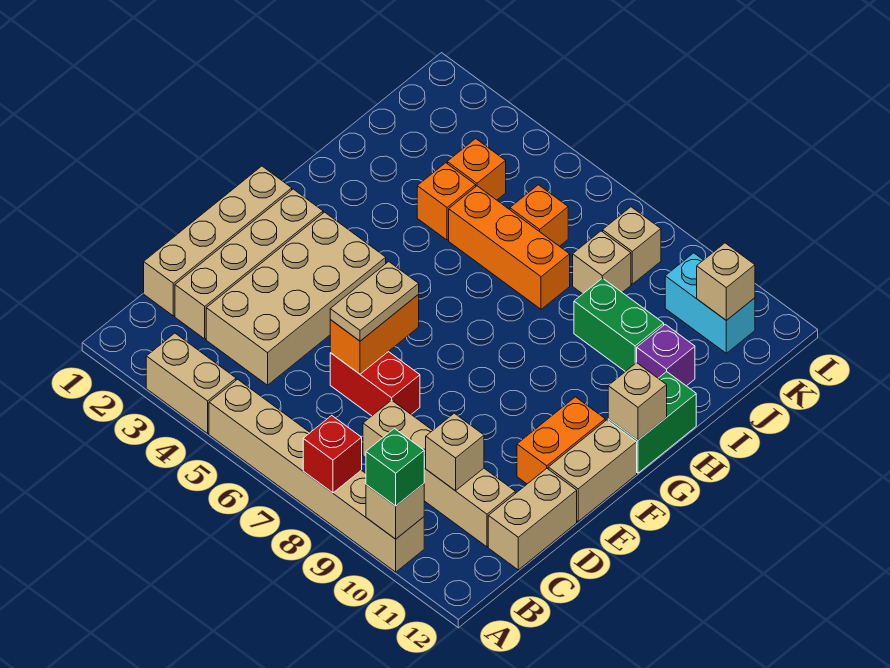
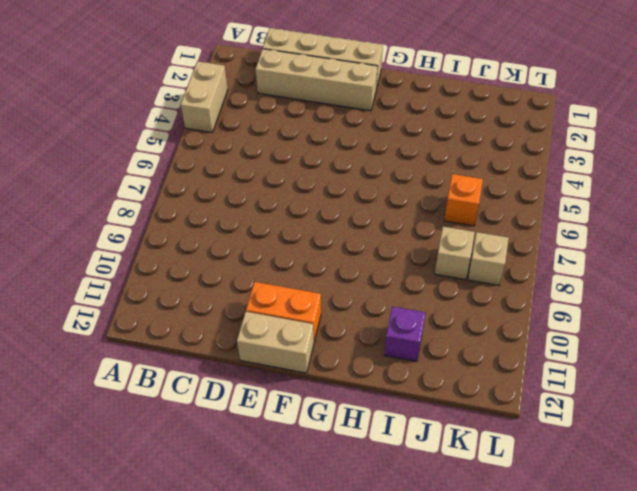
none -> tan 1x6 brick [209,379,424,572]
none -> tan 2x4 brick [206,212,386,385]
none -> tan 1x4 brick [363,400,515,547]

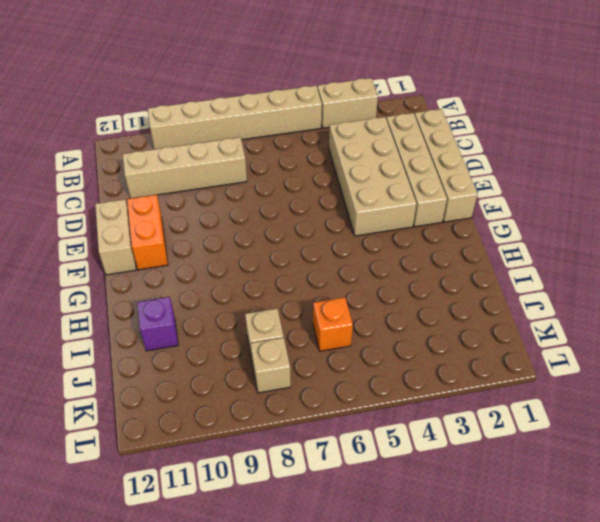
none -> tan 1x2 brick [488,469,577,570]
none -> red 1x2 brick [330,352,420,416]
none -> green 1x2 brick [608,372,696,473]

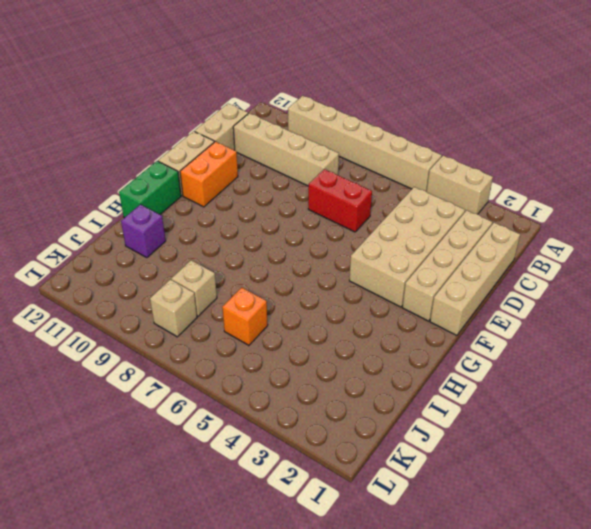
none -> orange 1x1 brick [417,163,476,240]
none -> orange 1x3 brick [449,186,570,309]
none -> green 1x2 brick [574,278,664,372]

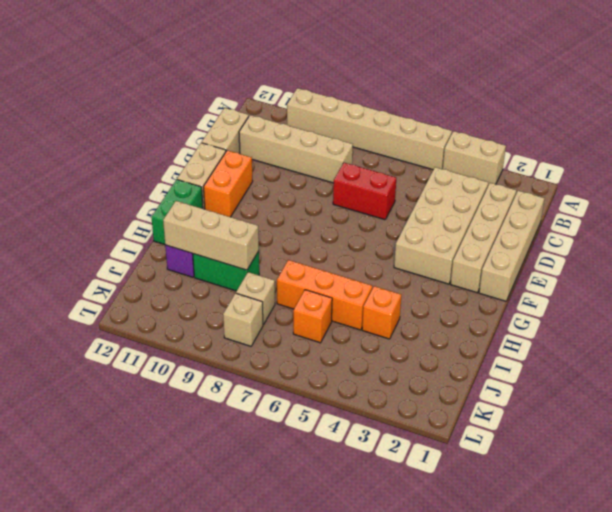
tan 1x3 brick [163,201,259,270] -> none
none -> orange 1x1 brick [447,139,506,200]
none -> cyan 1x2 brick [665,253,755,353]
none -> red 1x1 brick [303,415,362,493]

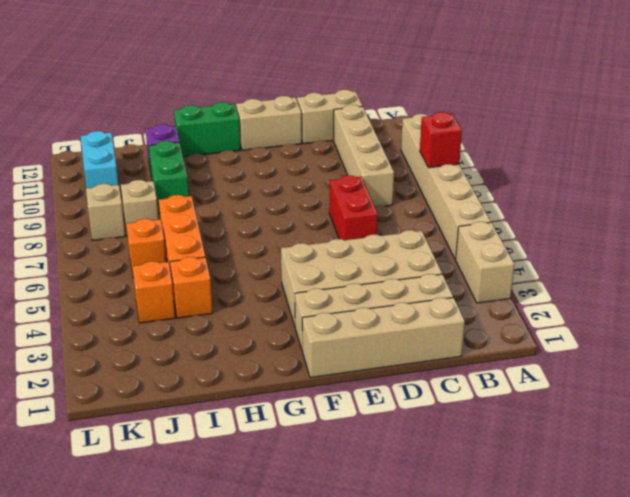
none -> orange 1x2 brick [517,397,605,484]
none -> tan 1x1 brick [366,484,424,539]
none -> tan 1x1 brick [426,413,484,491]

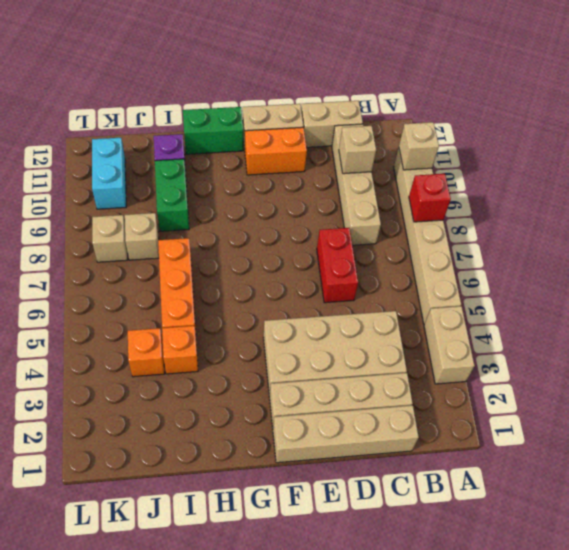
none -> orange 1x1 brick [510,185,568,246]
none -> orange 1x2 brick [330,295,419,374]
none -> tan 1x1 brick [608,363,667,440]

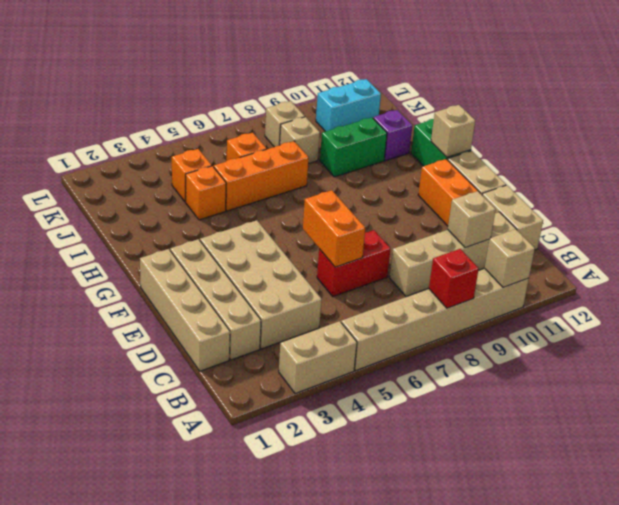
none -> tan 1x1 brick [697,243,755,320]
none -> green 1x1 brick [366,429,424,506]
none -> tan 1x2 plate [330,262,419,341]

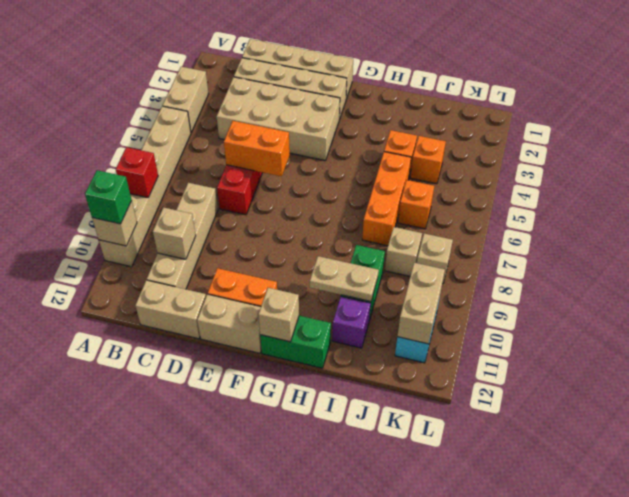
tan 1x2 plate [310,256,379,302] -> tan 1x2 plate moved to [330,262,419,341]
tan 1x2 brick [397,263,445,344] -> tan 1x1 brick [697,243,755,320]

